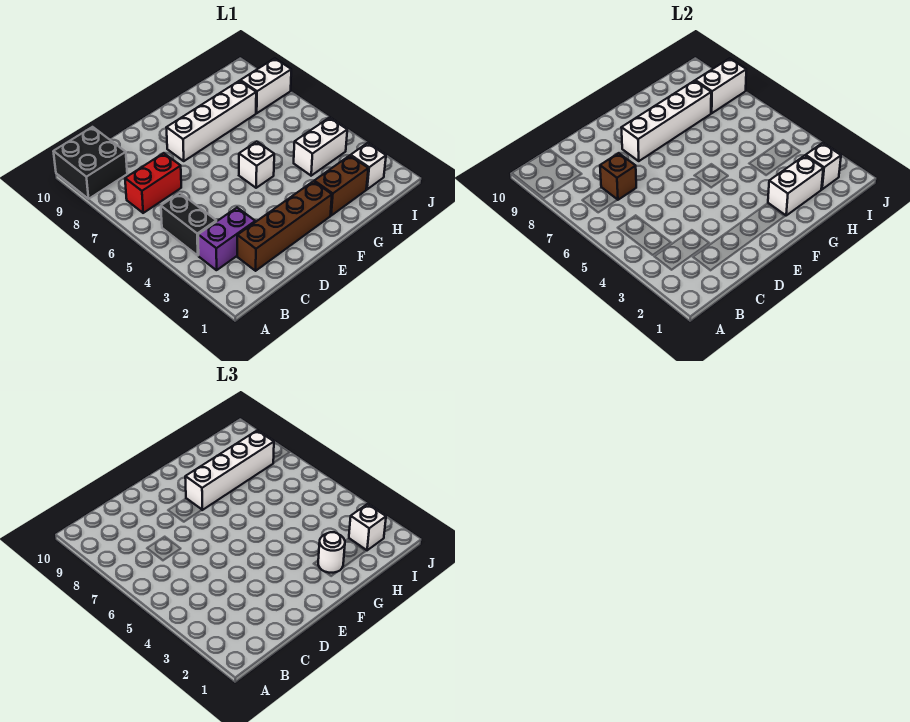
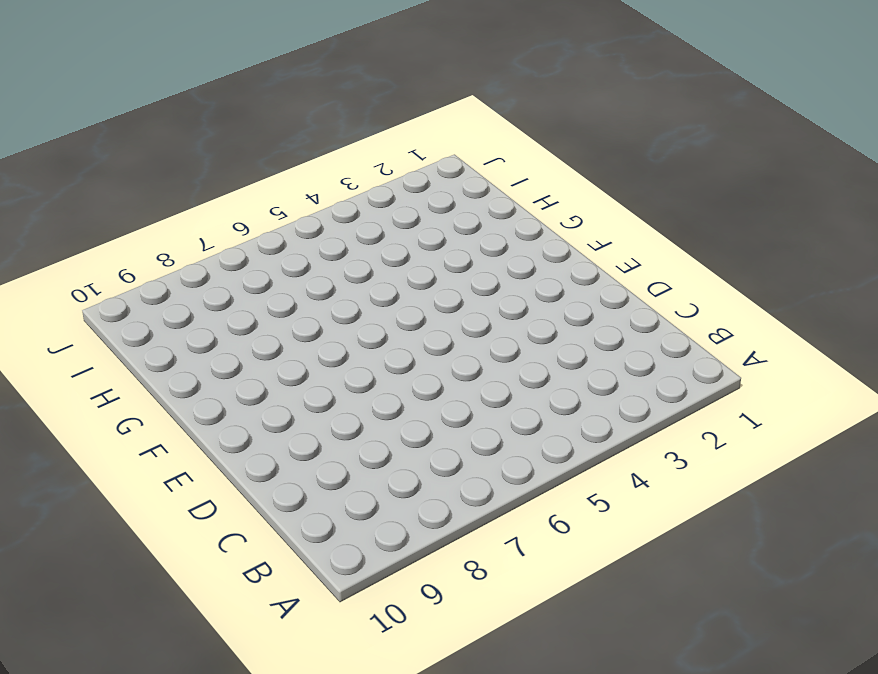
none -> black 2x2 brick [53,127,127,199]
none -> purple 1x2 brick [198,208,255,270]
none -> black 1x2 brick [161,193,216,255]

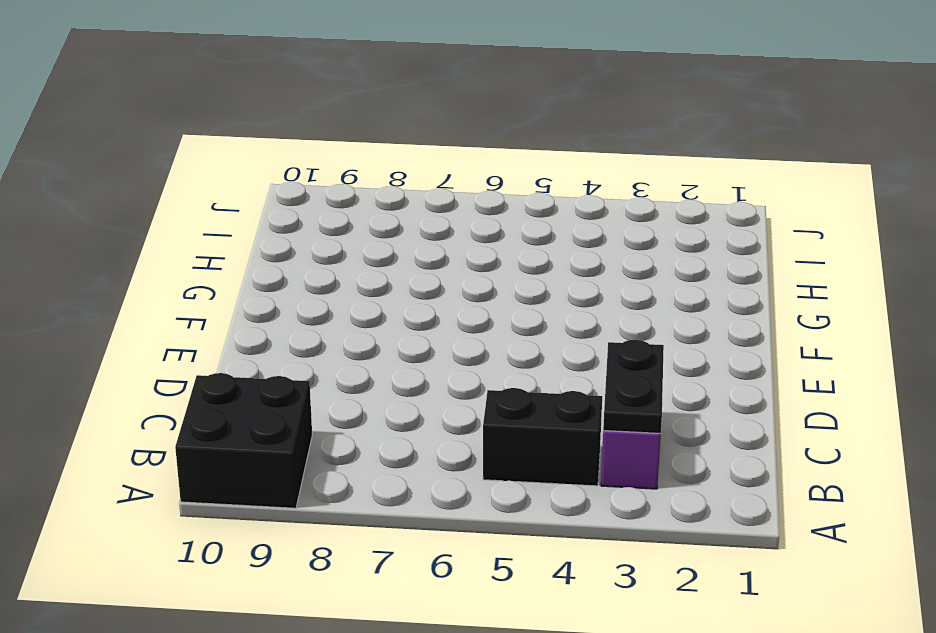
black 1x2 plate [603,340,664,434] -> none
none -> red 1x2 brick [125,153,181,213]
none -> brown 1x4 brick [237,181,332,271]
none -> white 1x4 brick [166,81,256,161]

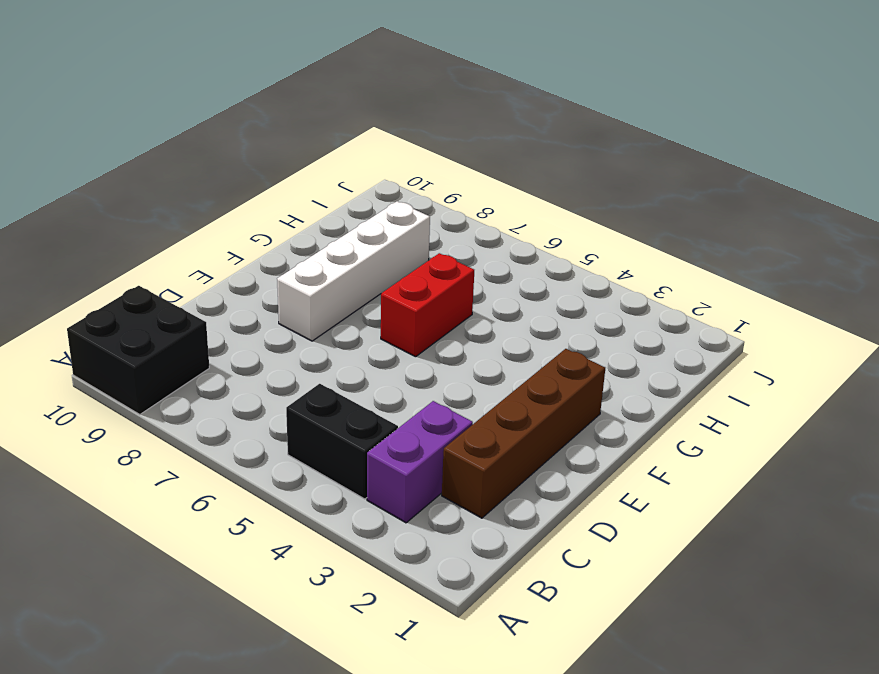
red 1x2 brick [381,253,474,357] -> red 1x2 brick moved to [125,153,181,213]
none -> white 1x1 brick [239,142,274,188]
none -> brown 1x2 brick [314,156,368,215]
none -> white 1x2 brick [294,118,347,176]

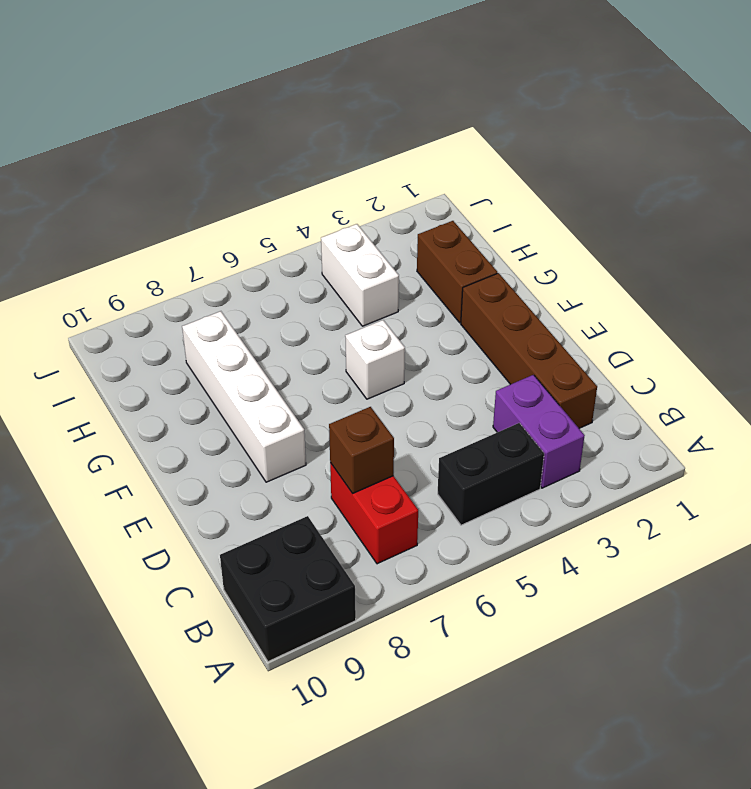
none -> white 1x1 brick [351,143,386,189]
none -> white 1x2 brick [240,58,291,113]
none -> white 1x4 brick [621,81,711,161]

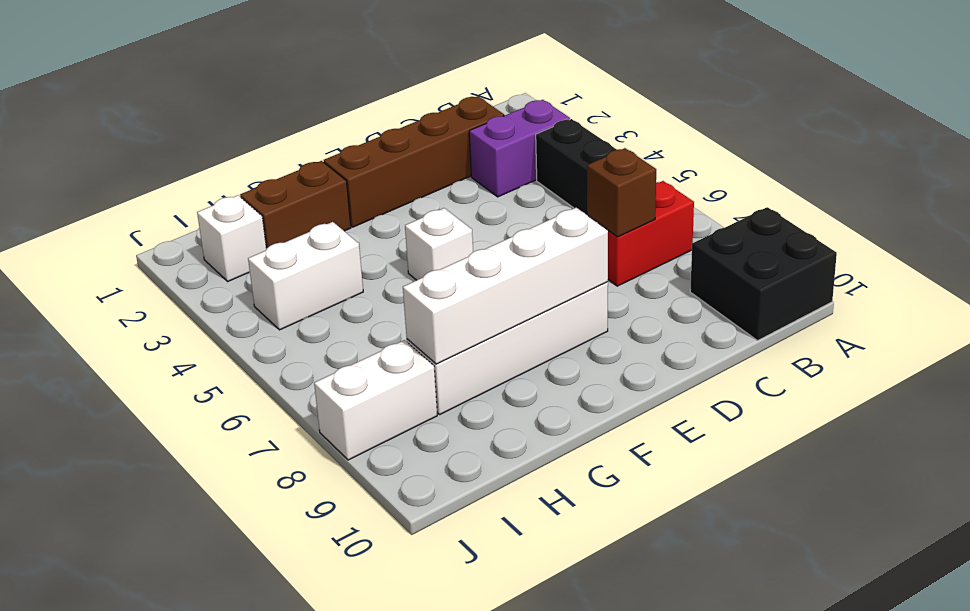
none -> white 1x2 brick [768,156,823,215]
none -> white 1x1 brick [806,143,841,189]
none -> white 1x2 brick [695,58,746,113]

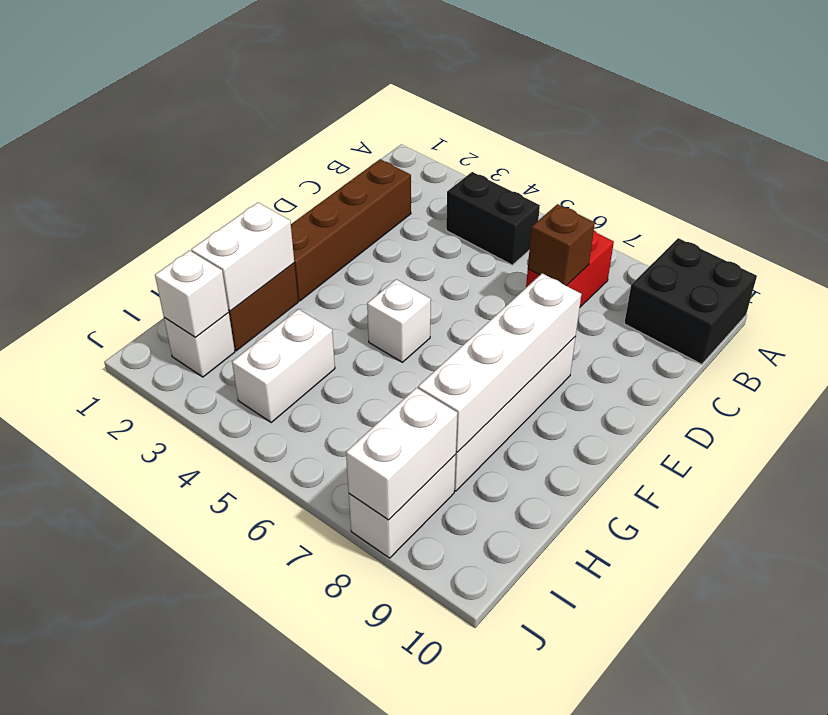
none -> purple 1x2 brick [198,208,255,270]
none -> white 1x4 brick [185,430,274,510]
none -> white 1x1 round brick [318,532,345,573]

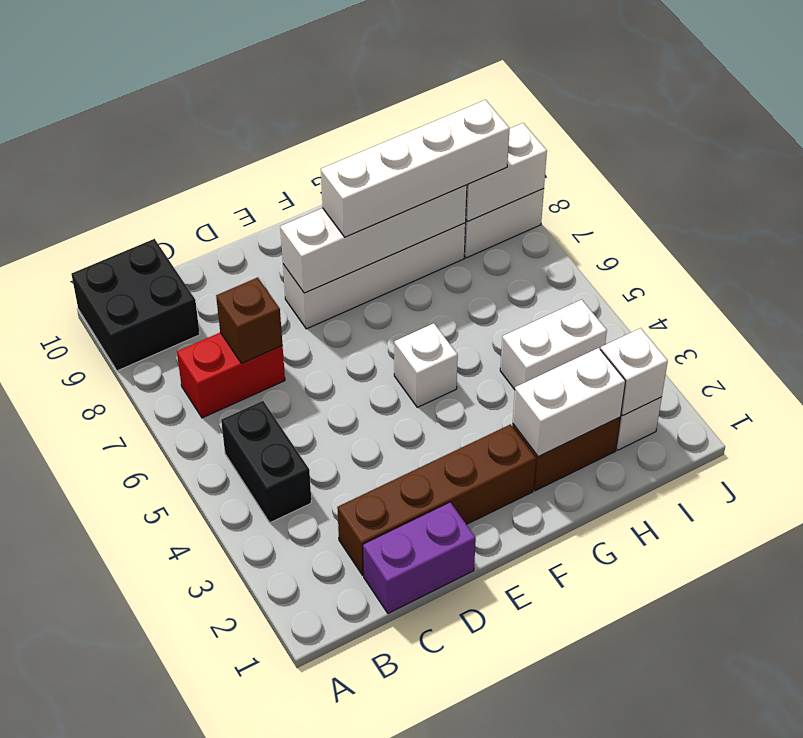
purple 1x2 brick [363,502,476,613] -> purple 1x2 brick moved to [198,208,255,270]
none -> white 1x1 round brick [318,532,345,573]
none -> white 1x1 brick [349,504,386,550]

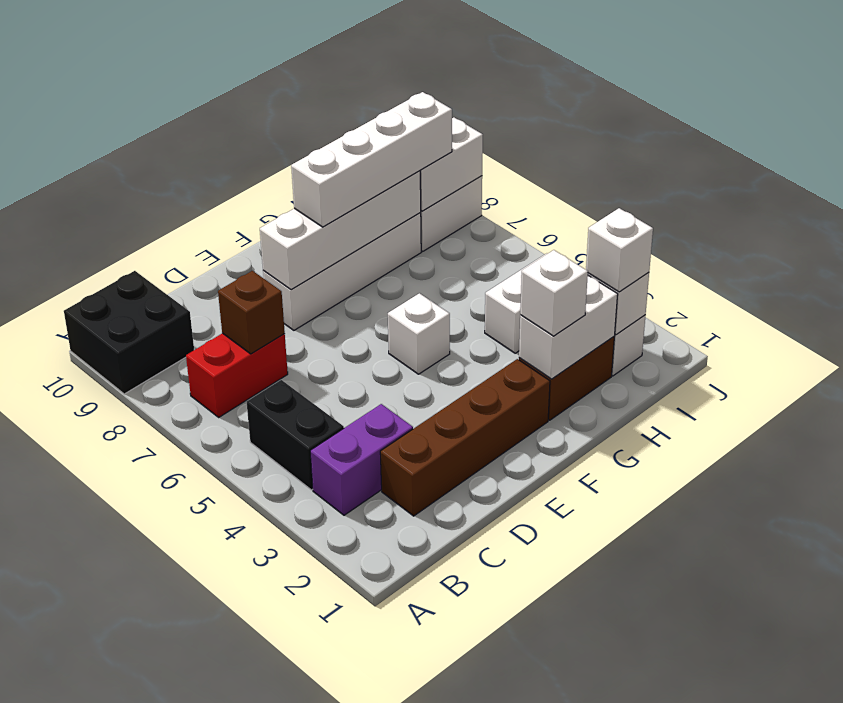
white 1x1 brick [520,250,588,336] -> white 1x1 round brick [318,532,345,573]

